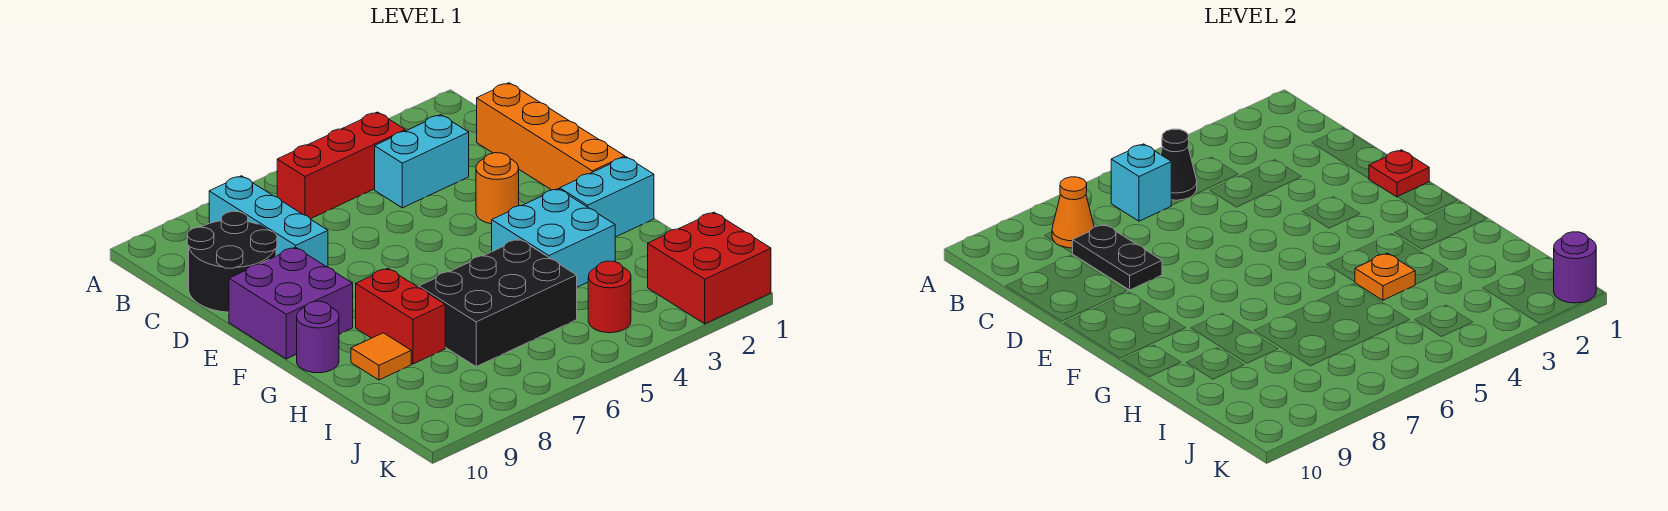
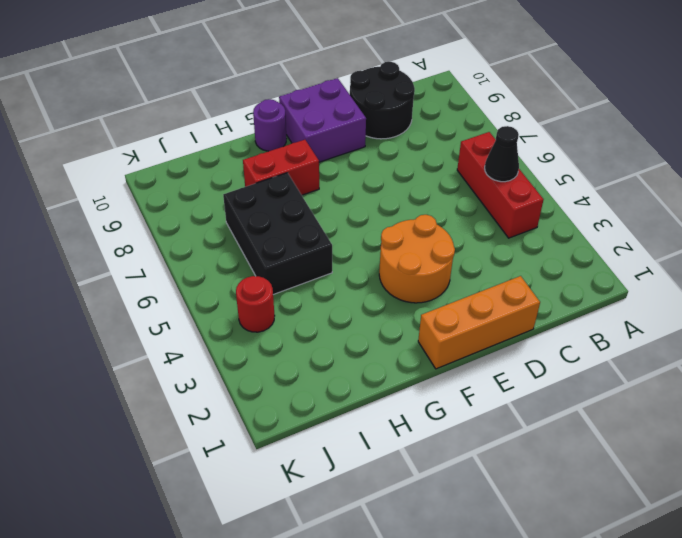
orange 1x3 brick [418,276,540,369] -> orange 1x4 brick [477,83,625,190]
orange 2x2 round brick [379,215,455,303] -> orange 1x1 round brick [476,153,519,224]
none -> cyan 1x3 brick [209,176,328,267]
none -> cyan 1x2 brick [375,115,469,208]
none -> cyan 1x2 brick [560,157,654,237]

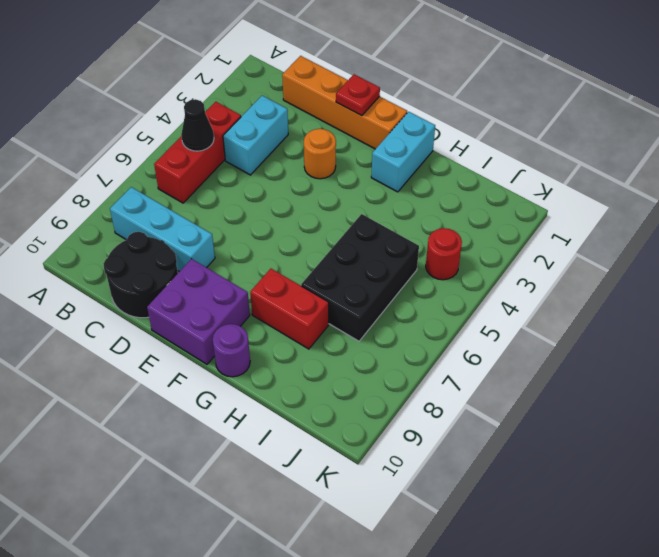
none -> cyan 2x2 brick [492,189,615,287]
none -> orange 1x1 tile [351,333,411,380]
none -> red 2x2 brick [648,212,771,324]

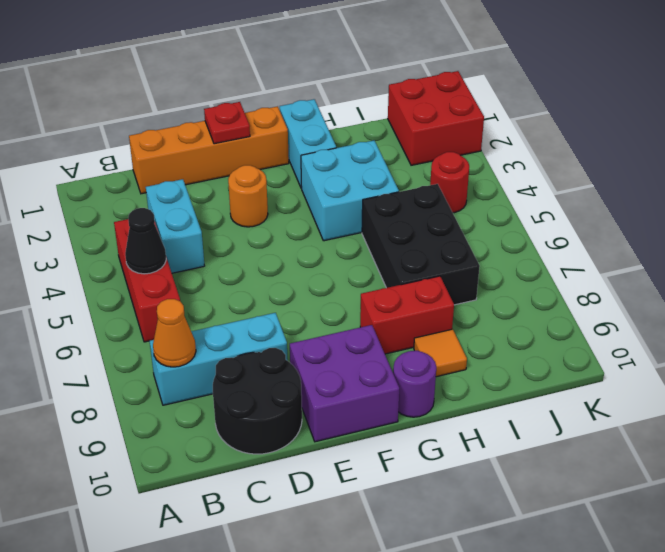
none -> cyan 1x1 brick [1111,144,1171,221]
none -> black 1x2 plate [1072,225,1162,290]
none -> orange 1x1 plate [1355,253,1415,300]

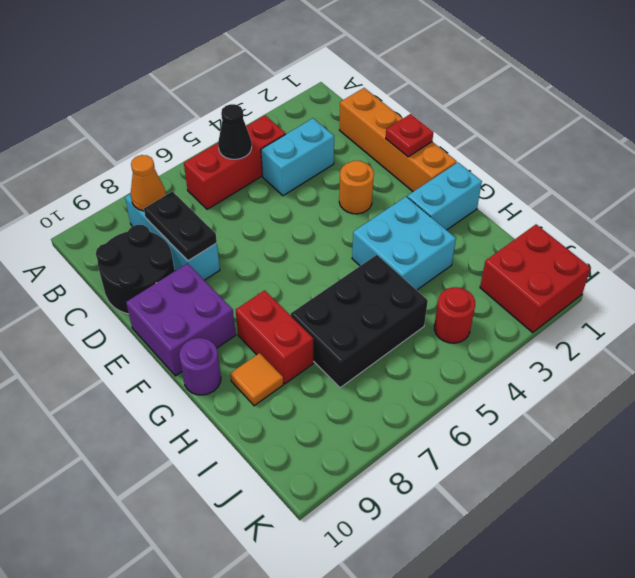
none -> cyan 1x1 brick [1111,144,1171,221]
none -> orange 1x1 plate [1355,253,1415,300]
none -> purple 1x1 round brick [1554,232,1596,303]

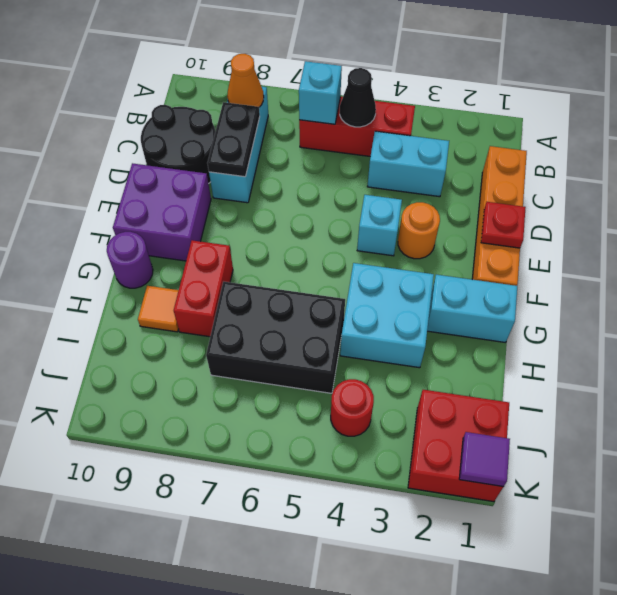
cyan 1x1 brick [357,195,402,256] -> none
purple 1x1 tile [459,432,510,487] -> purple 1x1 round brick [1554,232,1596,303]
none -> orange 1x1 plate [1355,253,1415,300]

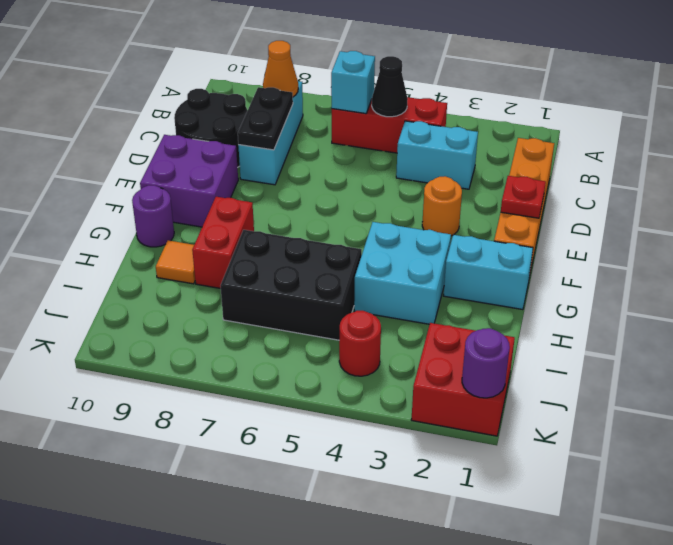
none -> orange 1x1 plate [1355,253,1415,300]

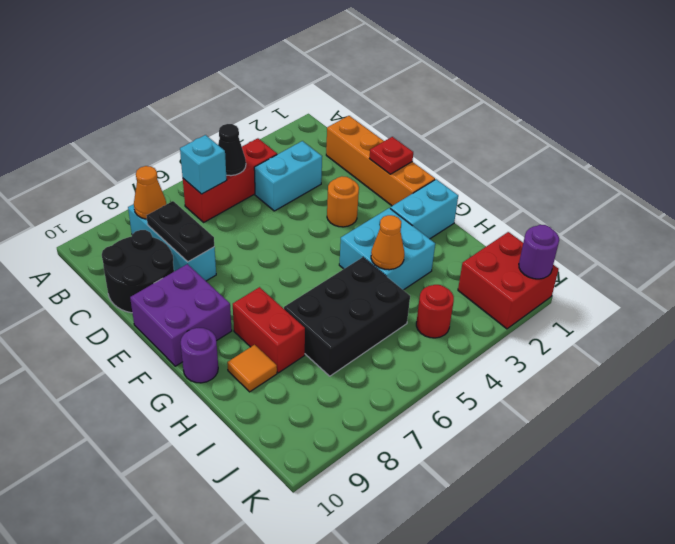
orange 1x1 cone [371,215,404,270] -> orange 1x1 plate [1355,253,1415,300]

